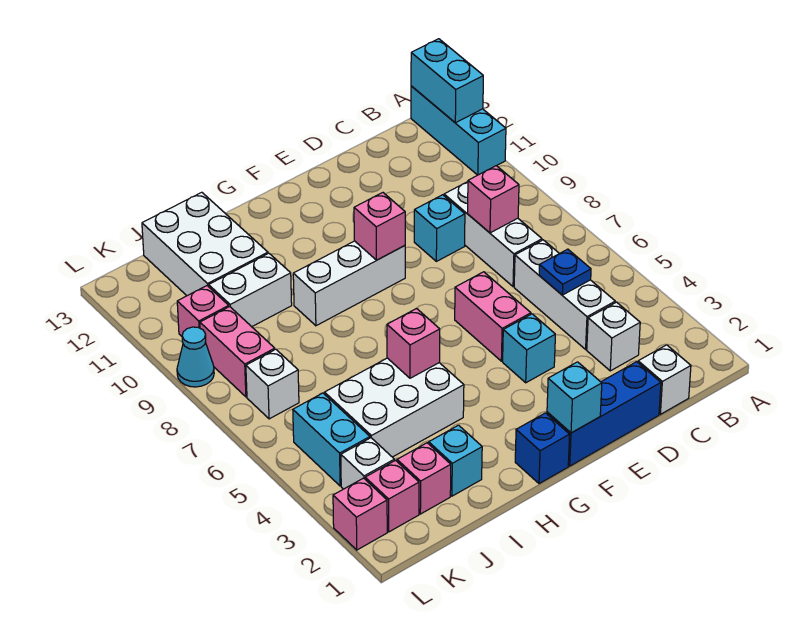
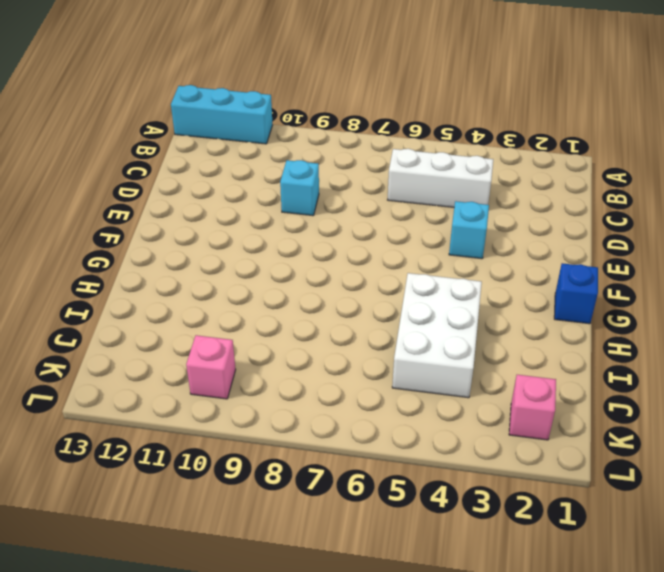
none -> white 1x1 brick [638,345,691,414]
none -> white 1x1 brick [587,302,640,371]
none -> white 1x3 brick [444,182,542,287]
none -> blue 1x3 brick [547,362,661,466]

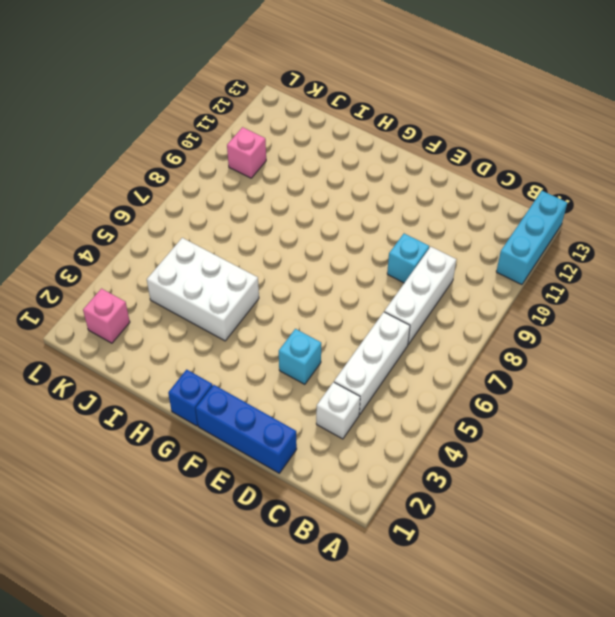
none -> white 1x1 brick [638,345,691,414]
none -> pink 1x2 brick [455,272,531,361]
none -> white 1x3 brick [293,241,405,326]
none -> cyan 1x1 brick [429,425,482,496]

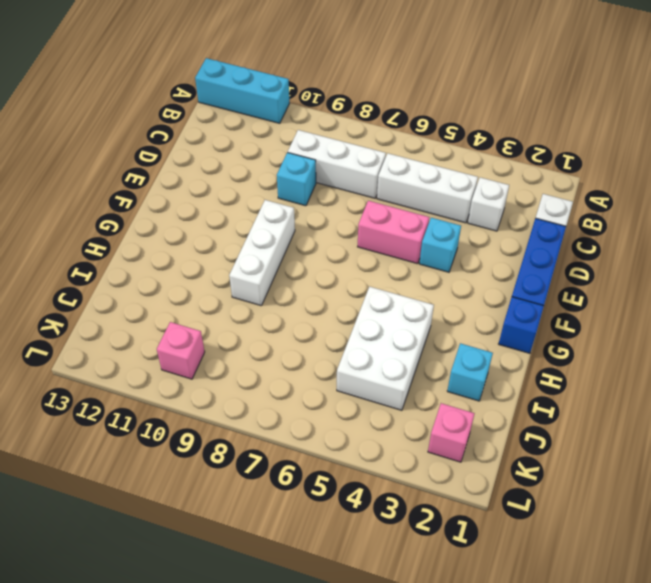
none -> white 1x2 brick [209,253,292,327]
none -> white 2x3 brick [142,192,268,296]
none -> pink 1x1 brick [397,443,451,514]
none -> white 1x1 brick [341,438,394,489]

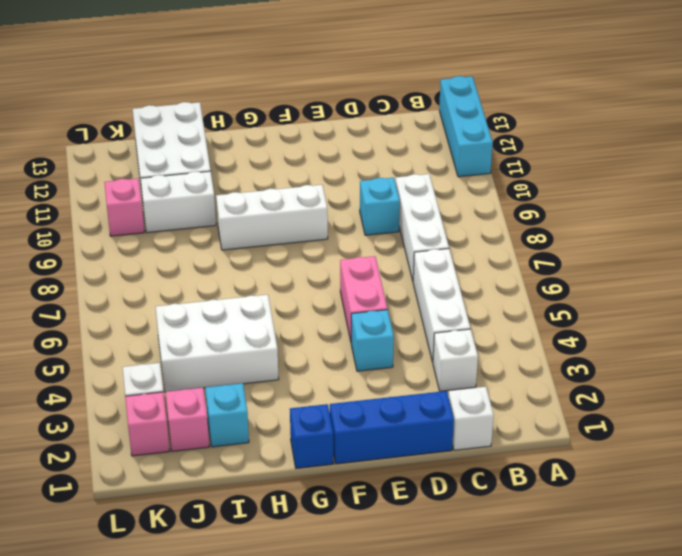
none -> cyan 1x2 brick [293,393,370,486]
none -> white 1x1 brick [246,349,299,419]
none -> pink 1x2 brick [200,307,275,397]
none -> pink 1x1 brick [333,478,387,550]

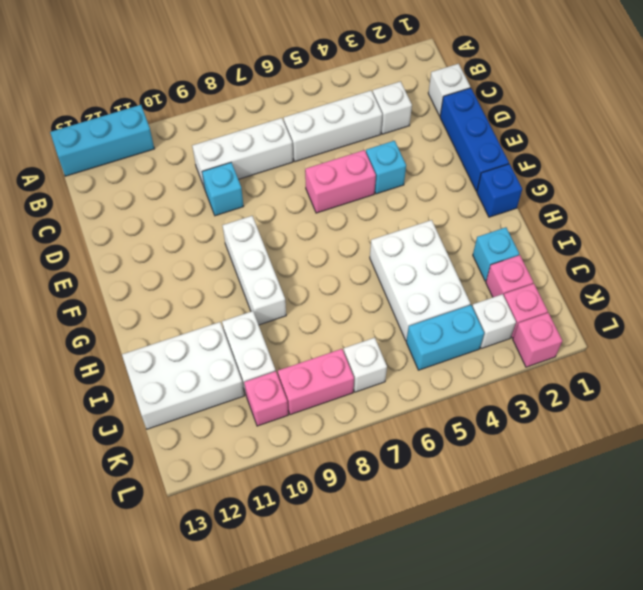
none -> cyan 1x1 cone [177,327,214,387]
none -> cyan 1x2 brick [411,39,483,123]
none -> blue 1x1 plate [539,249,591,295]
none -> pink 1x1 brick [468,166,519,233]

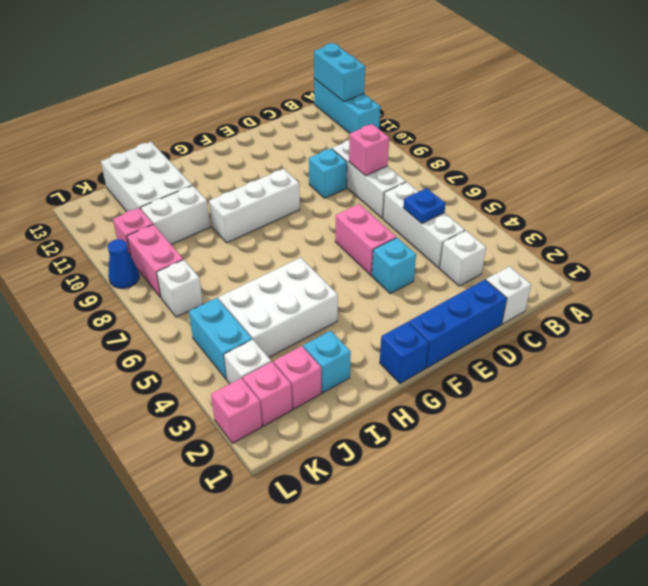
blue 1x1 cone [108,239,139,288] -> cyan 1x1 cone [177,327,214,387]
none -> cyan 1x1 brick [547,362,602,433]
none -> pink 1x1 brick [354,193,405,260]
none -> pink 1x1 brick [387,308,440,378]

